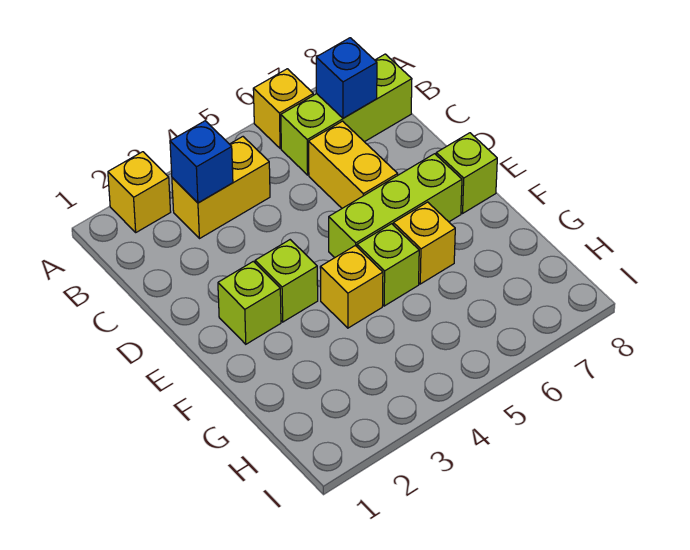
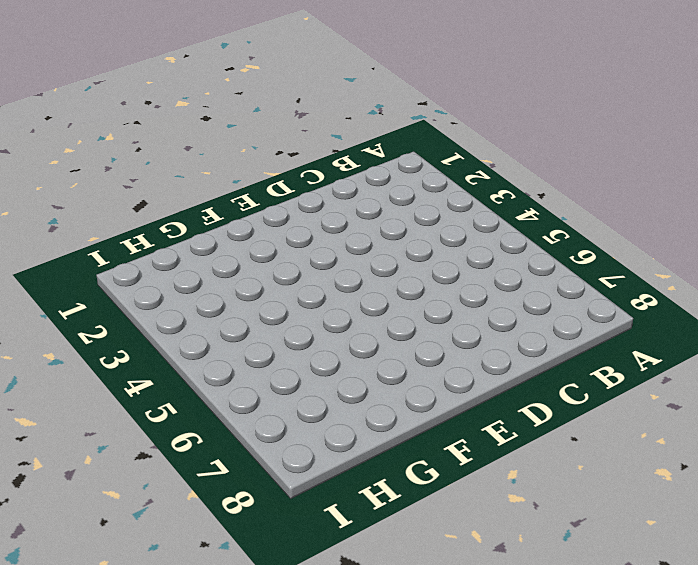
none -> yellow 1x1 brick [108,152,171,232]
none -> yellow 1x1 brick [253,69,313,149]
none -> yellow 1x2 brick [172,137,270,239]

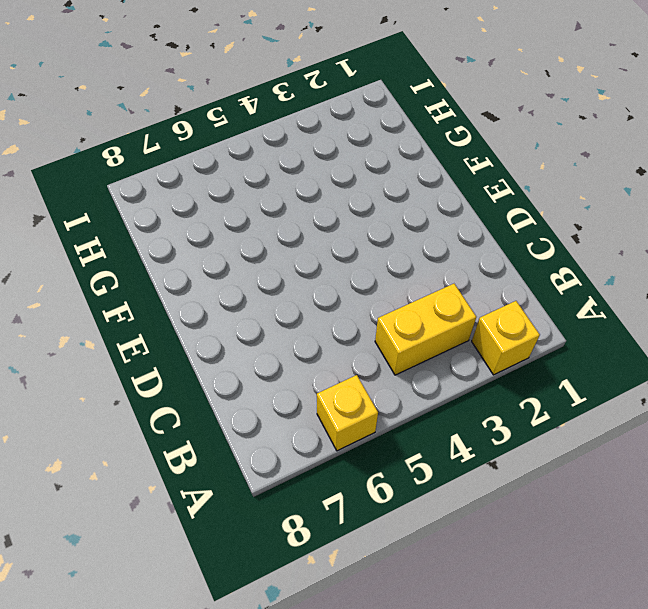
none -> lime 1x3 brick [281,54,412,175]
none -> yellow 1x2 brick [309,121,398,208]
none -> lime 1x1 brick [218,262,281,344]

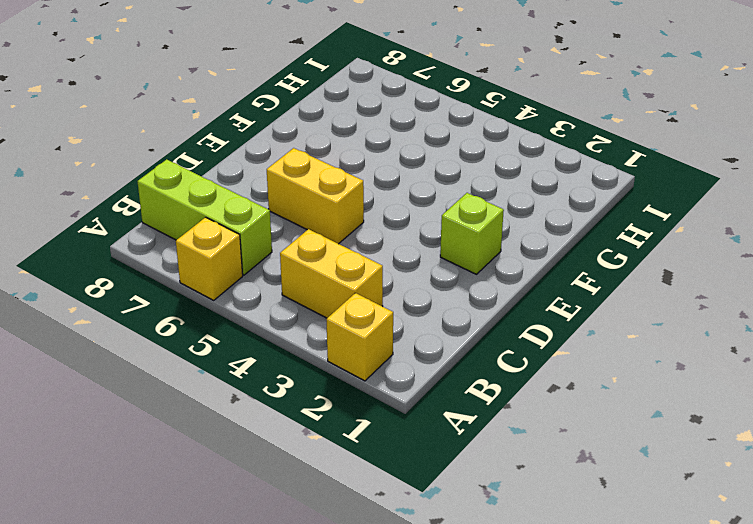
yellow 1x2 brick [267,148,364,244] -> yellow 1x2 brick turned to [309,121,398,208]
none -> lime 1x1 brick [255,240,318,322]
none -> lime 1x3 brick [329,154,462,258]
none -> lime 1x1 brick [436,133,497,213]

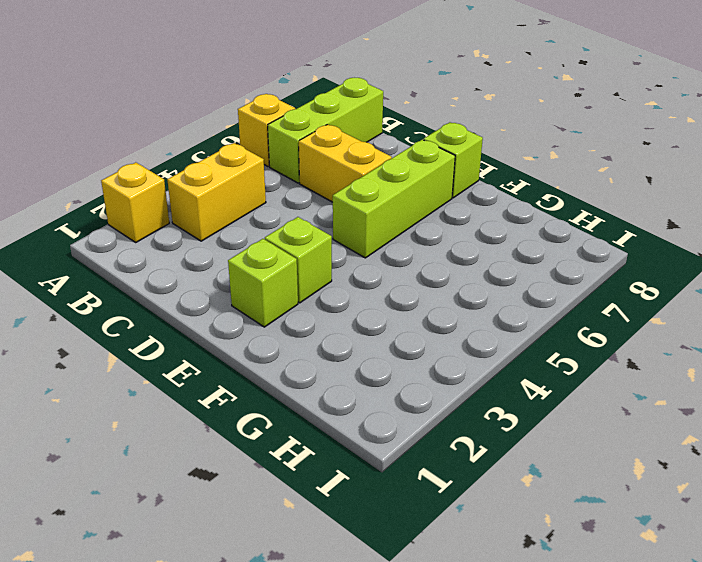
none -> yellow 1x1 brick [320,246,383,328]
none -> lime 1x1 brick [357,224,419,306]
none -> yellow 1x1 brick [393,202,455,284]

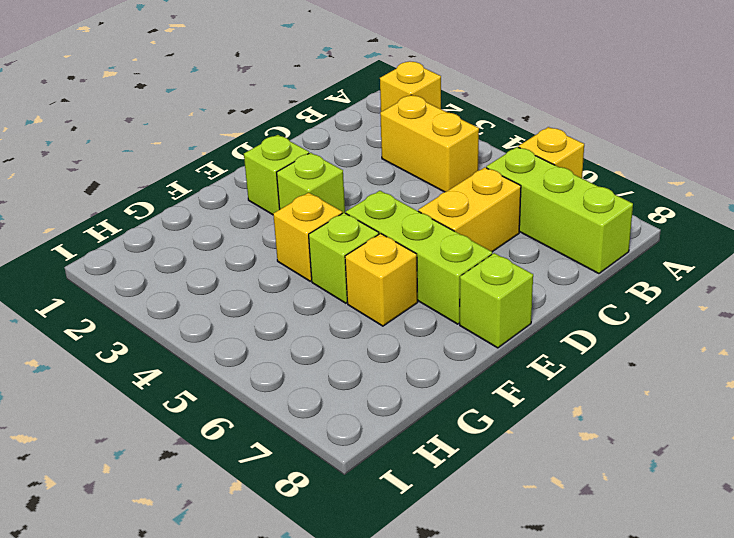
none -> blue 1x1 brick [170,121,233,203]
none -> blue 1x1 brick [316,38,377,118]

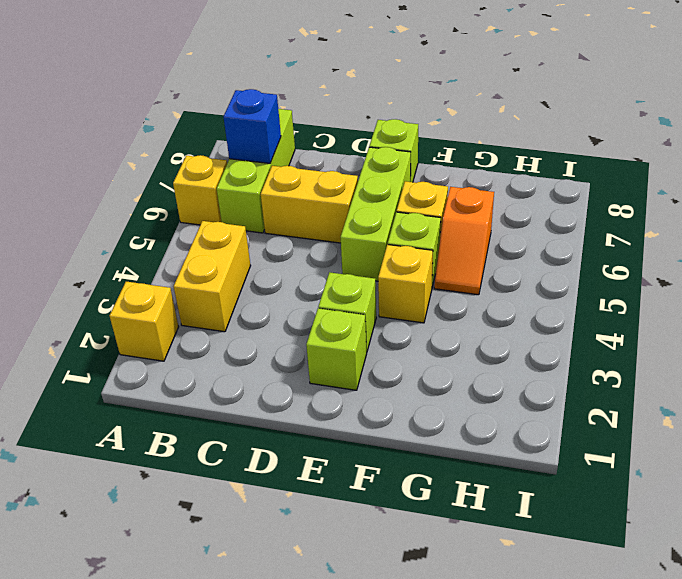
orange 1x2 slope [434,187,494,295] -> none
none -> blue 1x1 brick [170,121,233,203]

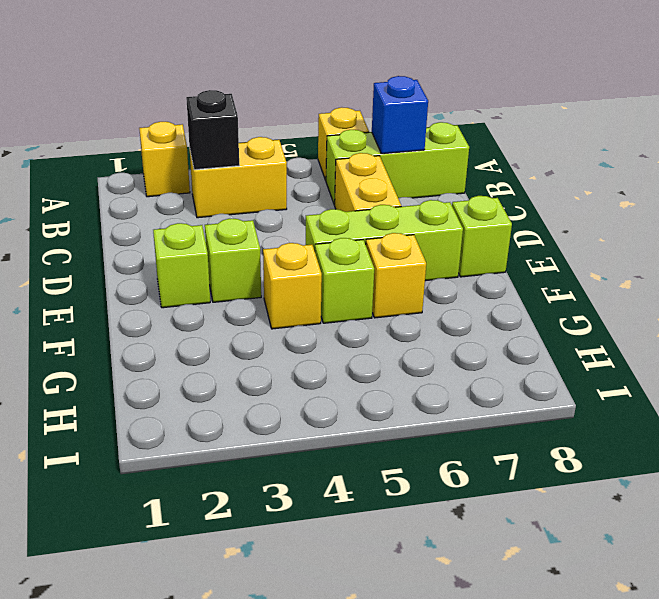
black 1x1 brick [186,90,239,170] -> blue 1x1 brick [170,121,233,203]

